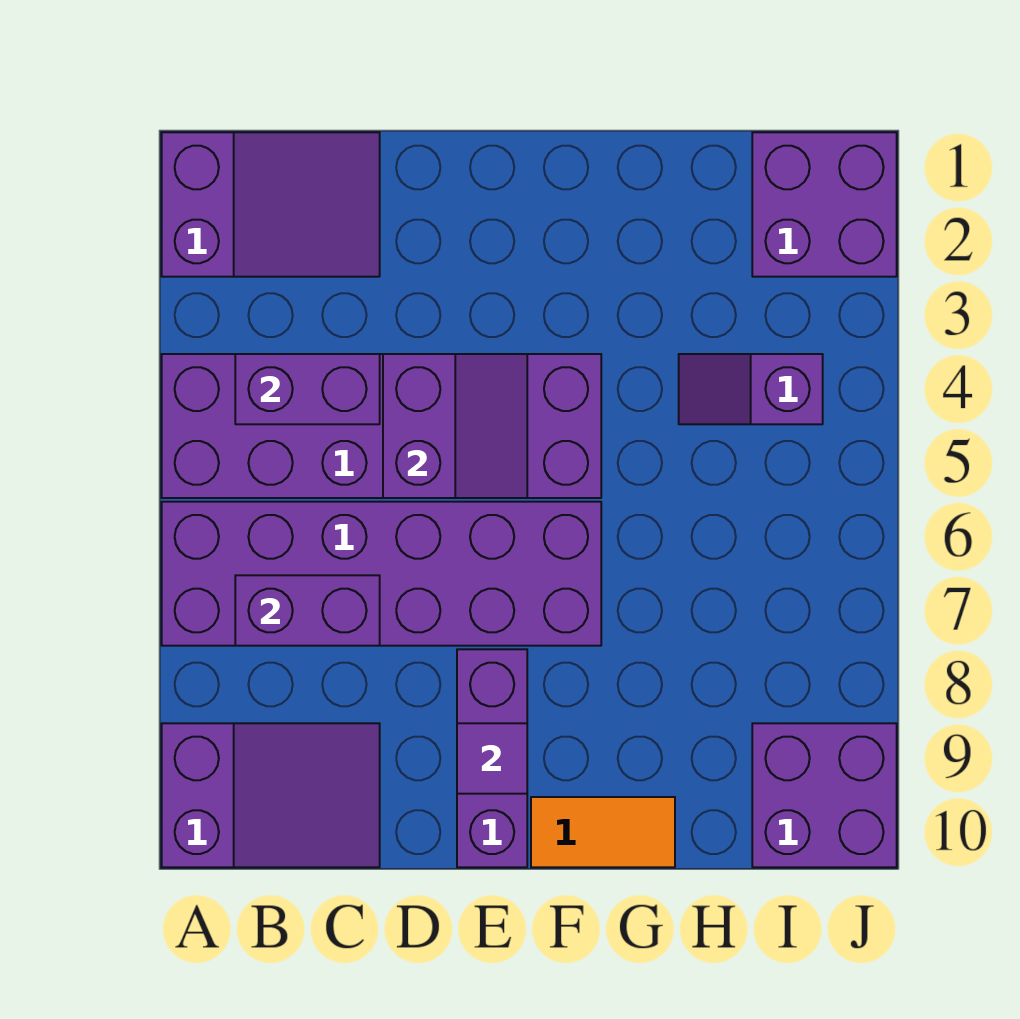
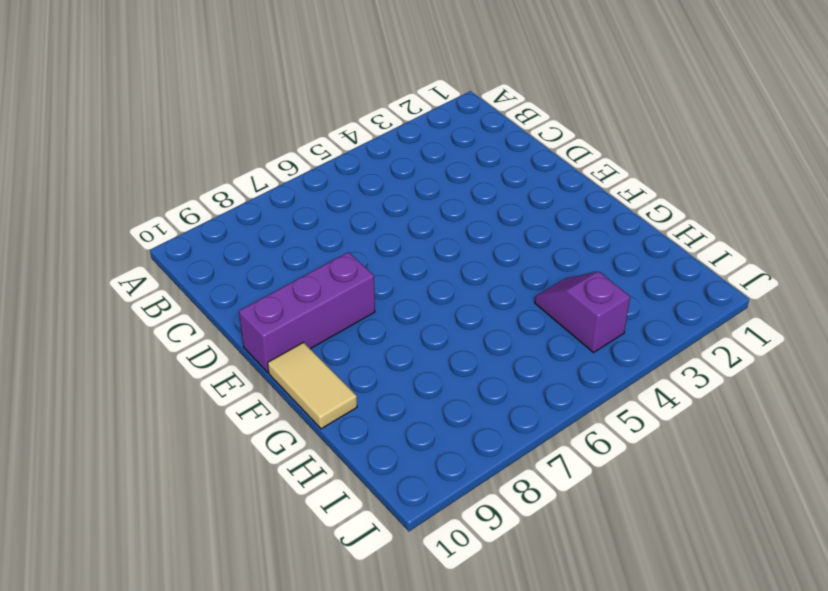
tan 1x2 tile [268,342,357,429] -> orange 1x2 tile [531,797,675,867]
none -> purple 2x3 slope [162,132,380,277]
none -> purple 2x6 brick [162,354,601,498]
none -> purple 2x6 brick [162,502,601,646]

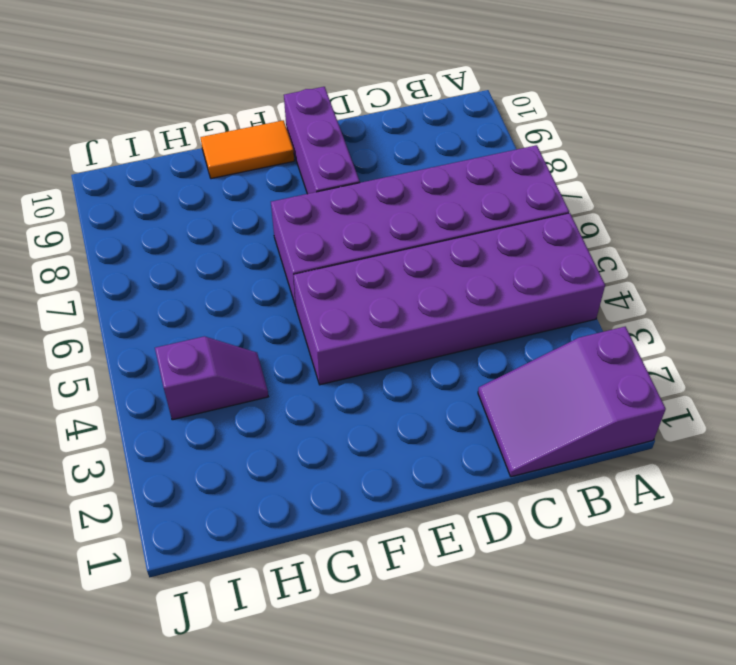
none -> purple 2x3 slope [162,723,380,867]
none -> purple 2x2 brick [752,132,897,277]
none -> purple 2x2 brick [752,723,897,867]

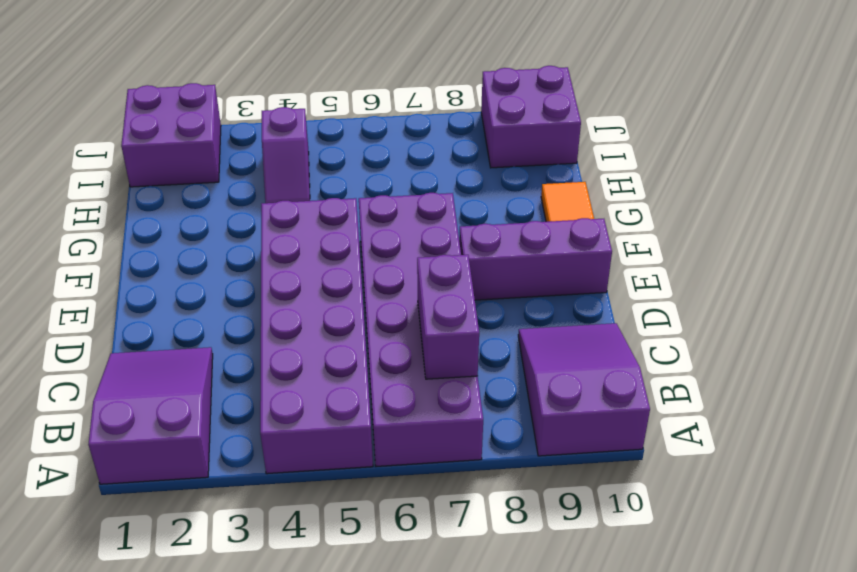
none -> purple 1x2 brick [235,354,380,424]
none -> purple 2x2 slope [383,354,527,498]
none -> purple 1x1 tile [457,723,527,794]

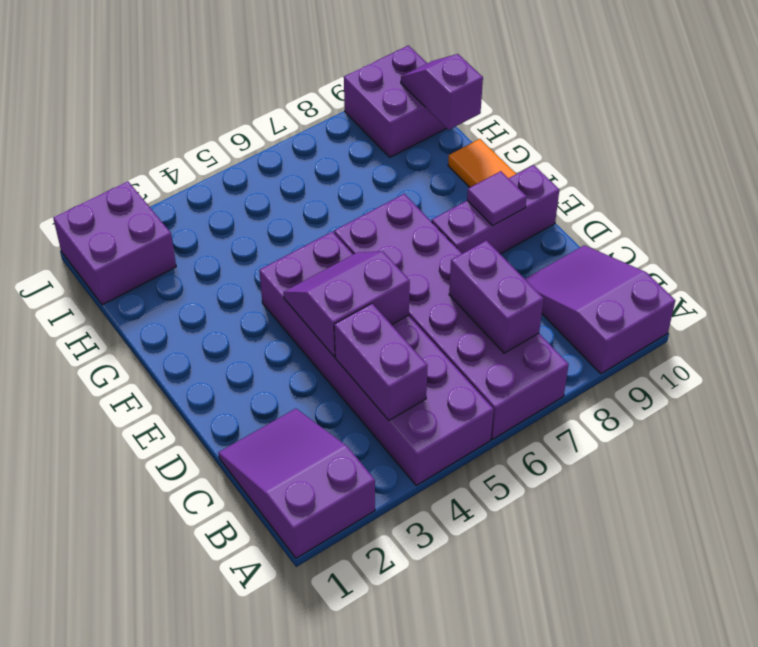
purple 1x2 slope [401,54,483,130] -> purple 1x2 slope turned to [679,354,823,424]

